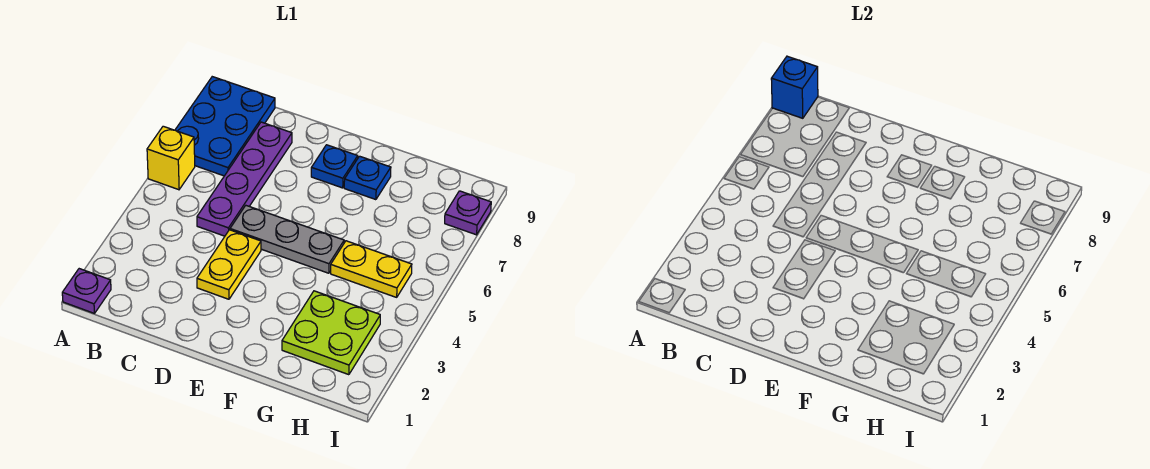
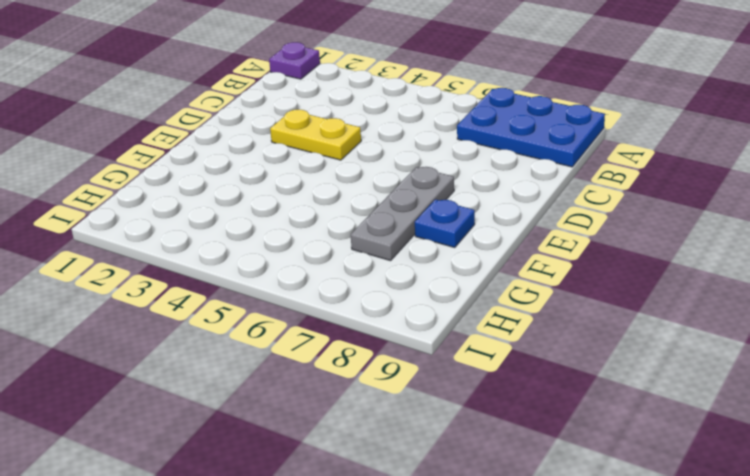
grey 1x3 plate [351,167,454,261] -> grey 1x3 plate moved to [230,206,344,273]
none -> yellow 1x1 brick [147,126,195,190]
none -> purple 1x4 plate [197,122,292,236]
none -> blue 1x1 plate [311,145,358,188]

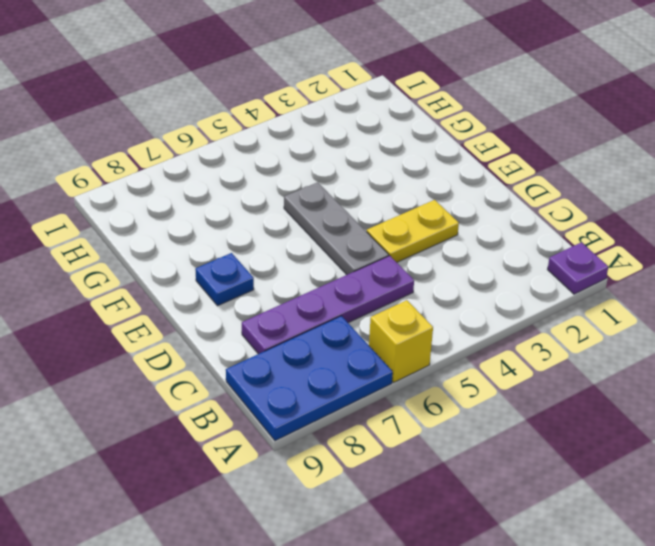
none -> blue 1x1 plate [344,156,391,200]
none -> lime 2x2 plate [282,291,380,375]
none -> yellow 1x2 plate [331,241,412,297]

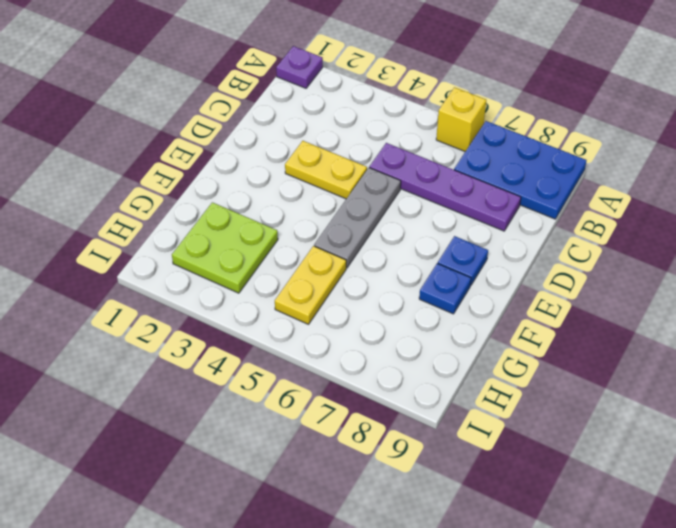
none -> purple 1x1 plate [445,191,491,235]
none -> blue 1x1 brick [771,56,818,118]

